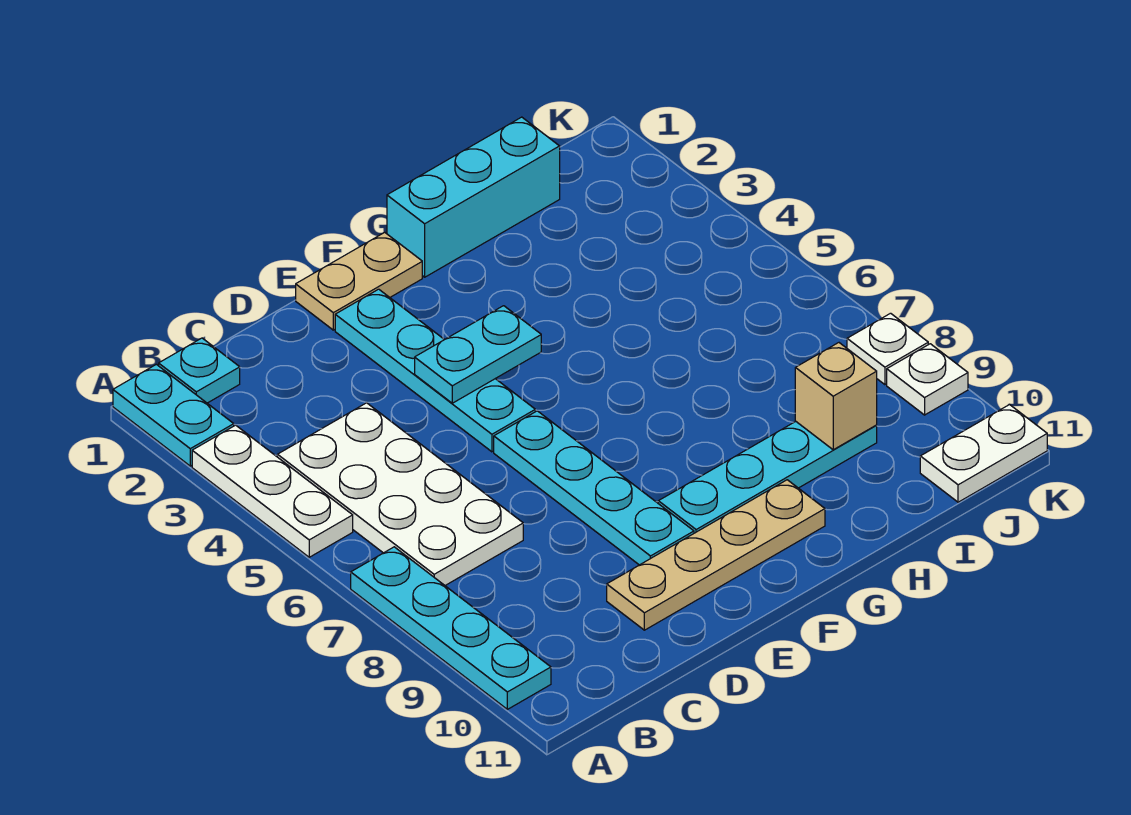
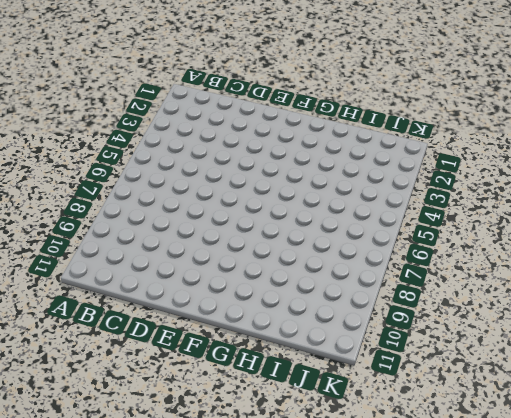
none -> cyan 1x2 plate [113,364,234,466]
none -> white 1x3 plate [192,425,353,557]
none -> cyan 1x4 plate [351,547,551,709]

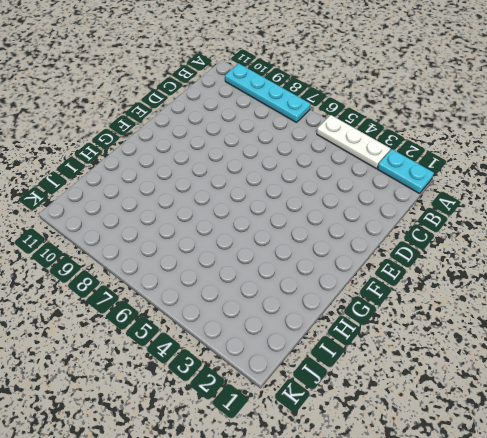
none -> cyan 1x1 plate [159,338,240,403]
none -> white 2x4 plate [277,403,523,585]
none -> tan 1x4 plate [607,480,825,630]

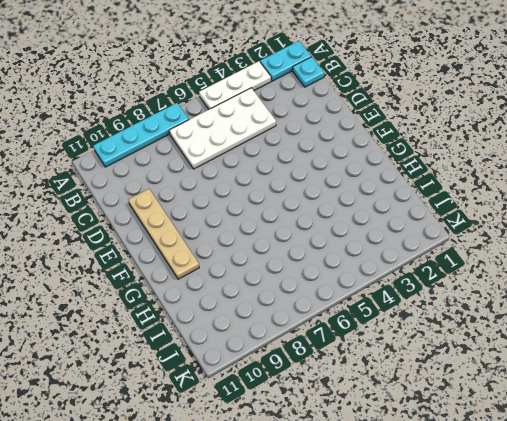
none -> tan 1x2 plate [296,232,422,330]
none -> cyan 1x4 plate [335,289,535,452]
none -> cyan 1x4 plate [494,411,694,565]

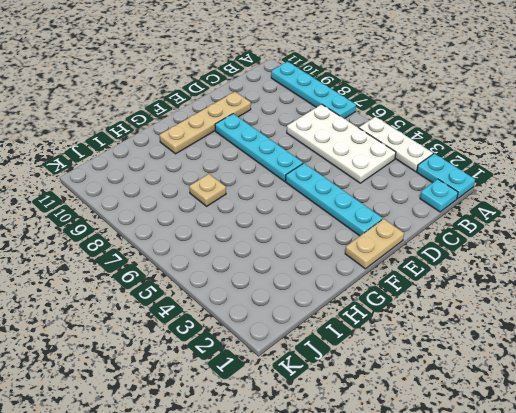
tan 1x1 plate [189,174,226,206] -> none
none -> cyan 1x4 plate [658,422,877,533]
none -> cyan 1x3 brick [387,117,560,277]
none -> white 1x2 plate [920,405,1047,502]

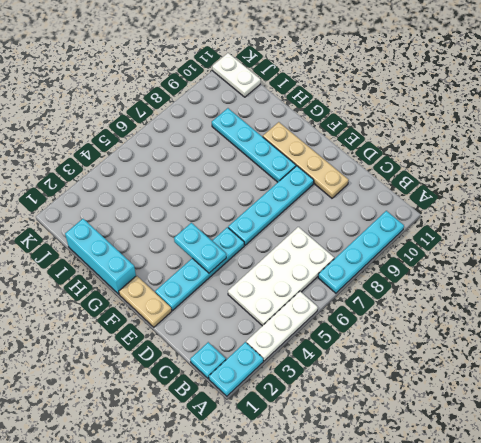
none -> white 1x1 plate [847,313,928,385]
none -> white 1x1 plate [887,344,968,415]
none -> tan 1x1 brick [795,343,877,450]

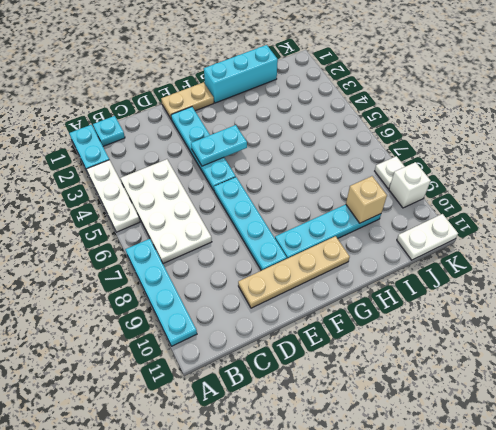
white 1x1 brick [389,162,431,208] -> white 1x1 plate [887,344,968,415]

